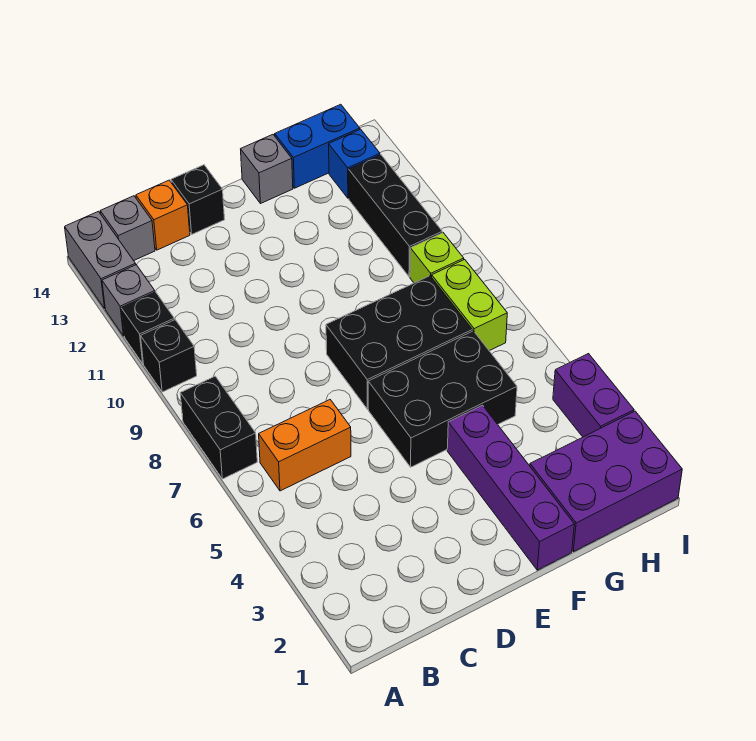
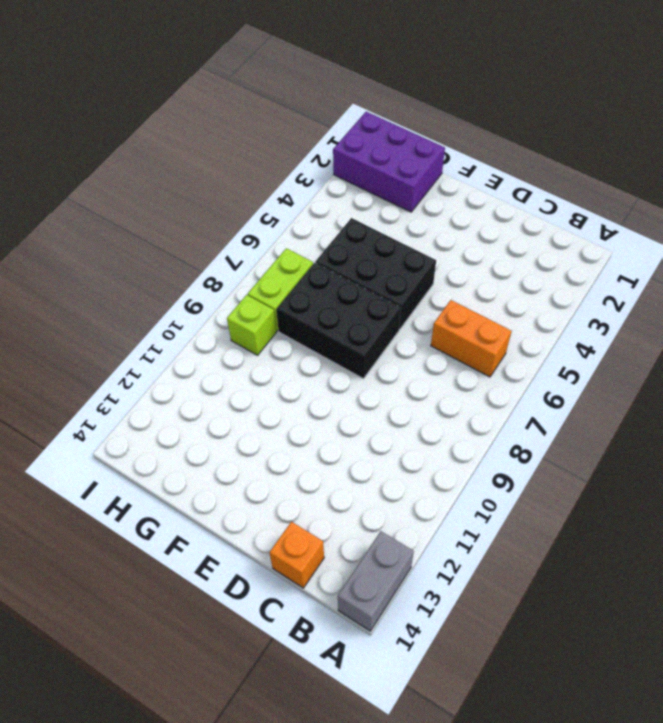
none -> black 1x2 brick [180,376,257,479]
none -> black 1x1 brick [141,320,197,392]
none -> black 1x1 brick [121,292,175,364]

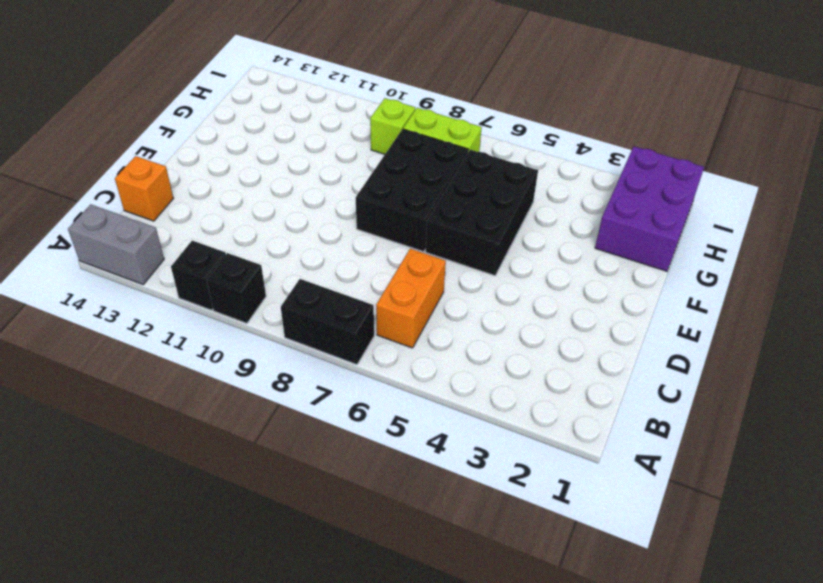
none -> grey 1x1 brick [102,265,155,336]
none -> grey 1x1 brick [100,196,155,261]
none -> black 1x1 brick [171,165,225,234]

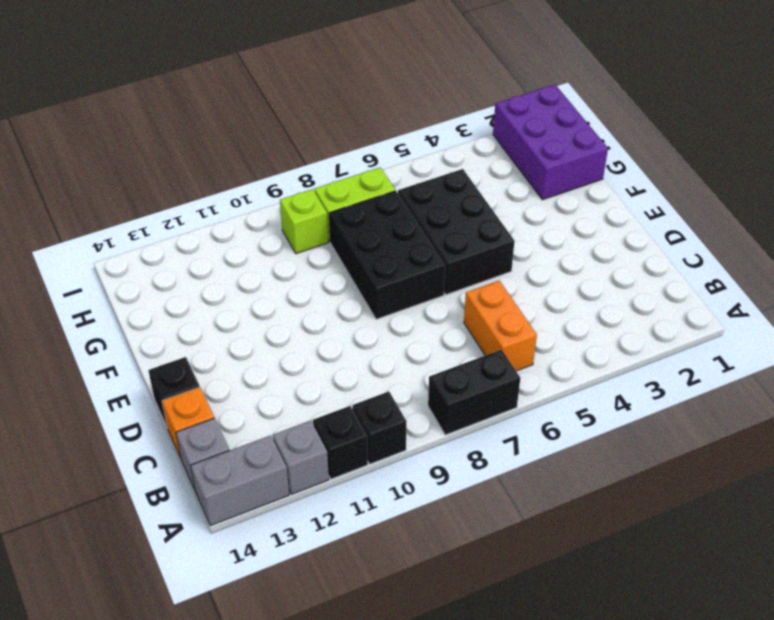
none -> purple 1x4 brick [447,405,574,570]
none -> grey 1x1 brick [241,135,293,204]
none -> blue 1x2 brick [275,104,360,188]

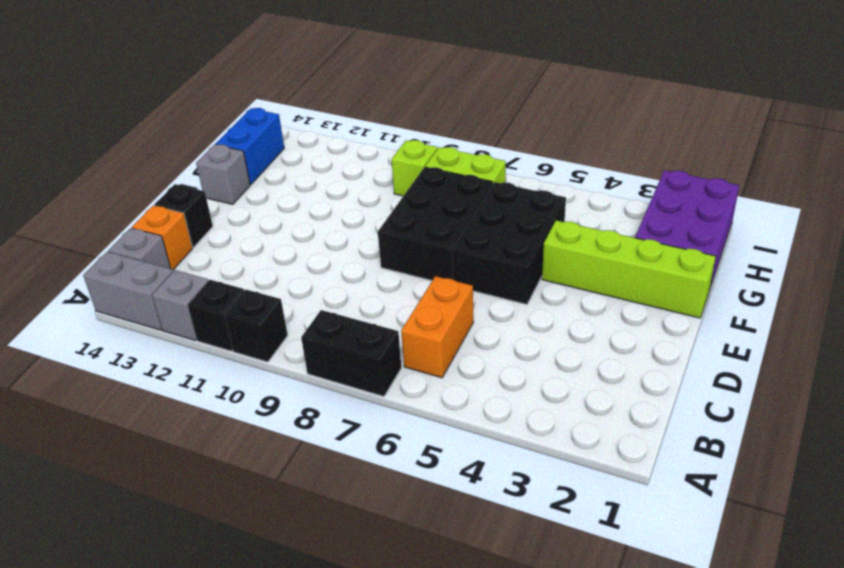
lime 1x4 brick [542,221,716,318] -> purple 1x4 brick [447,405,574,570]
none -> black 1x3 brick [349,155,442,277]
none -> blue 1x1 brick [329,129,380,198]
none -> purple 1x2 brick [553,354,634,437]

